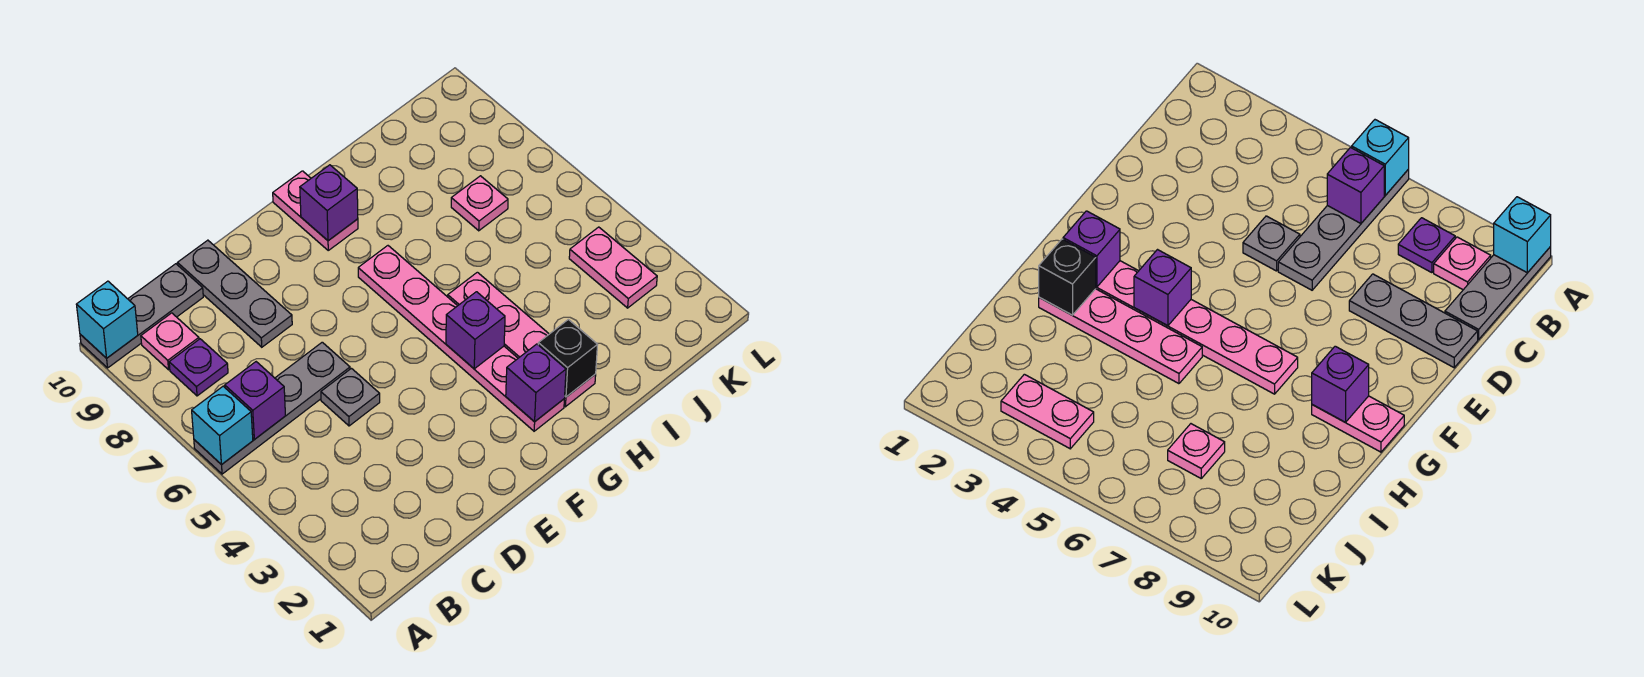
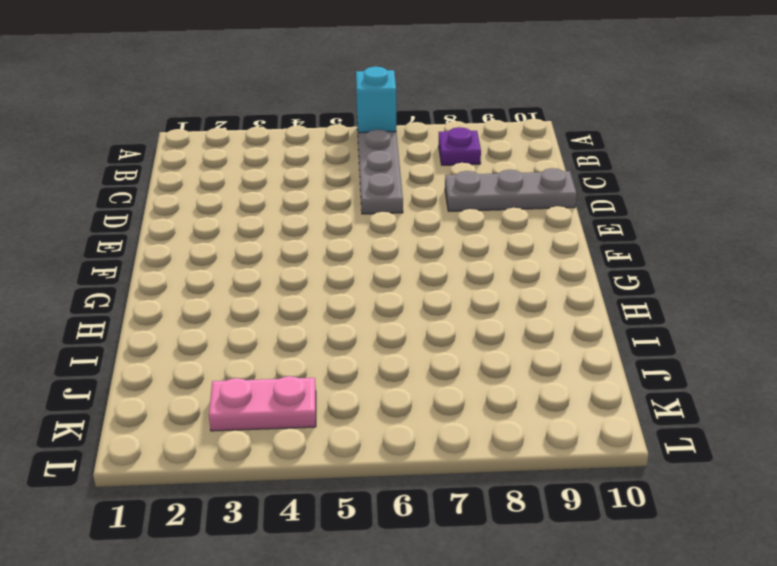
none -> grey 1x3 plate [80,264,203,368]
none -> pink 1x1 plate [141,313,199,370]
none -> grey 1x1 plate [321,368,380,426]

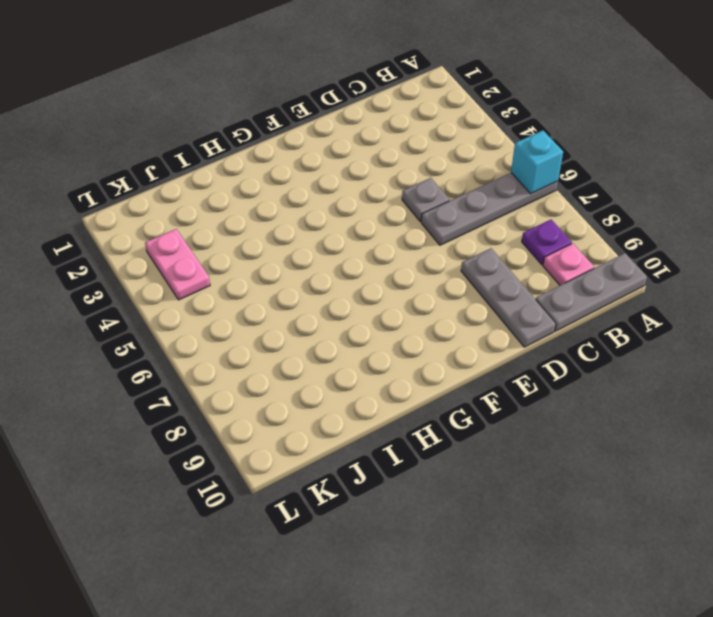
none -> pink 1x6 plate [358,246,564,431]
none -> pink 1x2 plate [273,171,358,250]
none -> pink 1x4 plate [448,272,596,407]

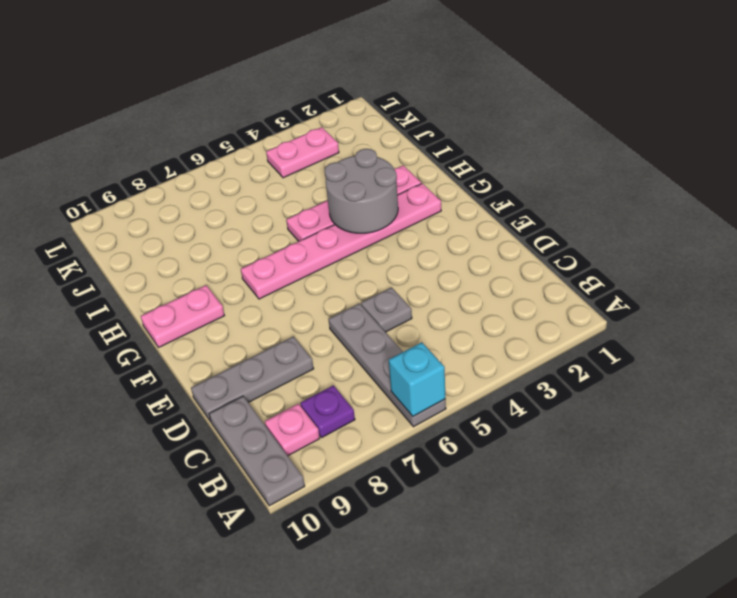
grey 2x2 round brick [324,149,398,233] -> purple 1x1 brick [446,292,505,369]
none -> pink 1x1 plate [451,176,508,231]
none -> cyan 1x1 brick [76,281,138,358]
none -> purple 1x1 brick [225,362,285,439]

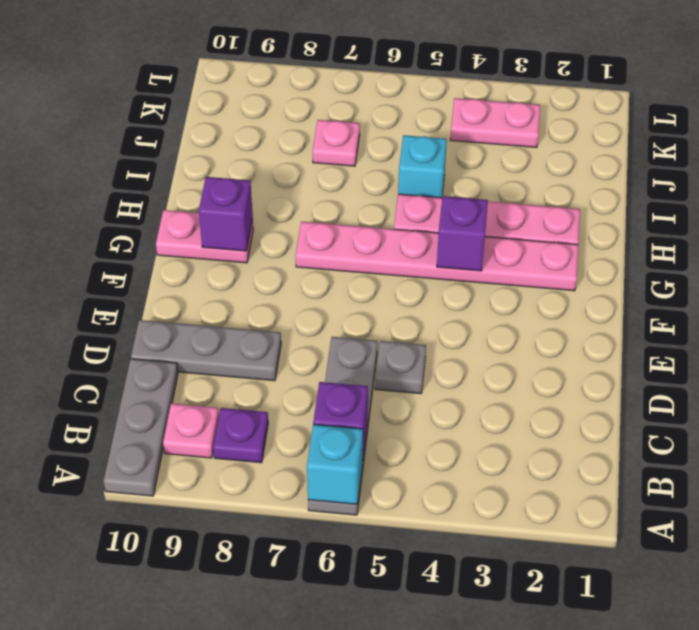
cyan 1x1 brick [398,135,447,198] -> cyan 1x1 brick moved to [76,281,138,358]
none -> purple 1x1 brick [506,344,566,422]
none -> black 1x1 brick [538,319,597,397]

